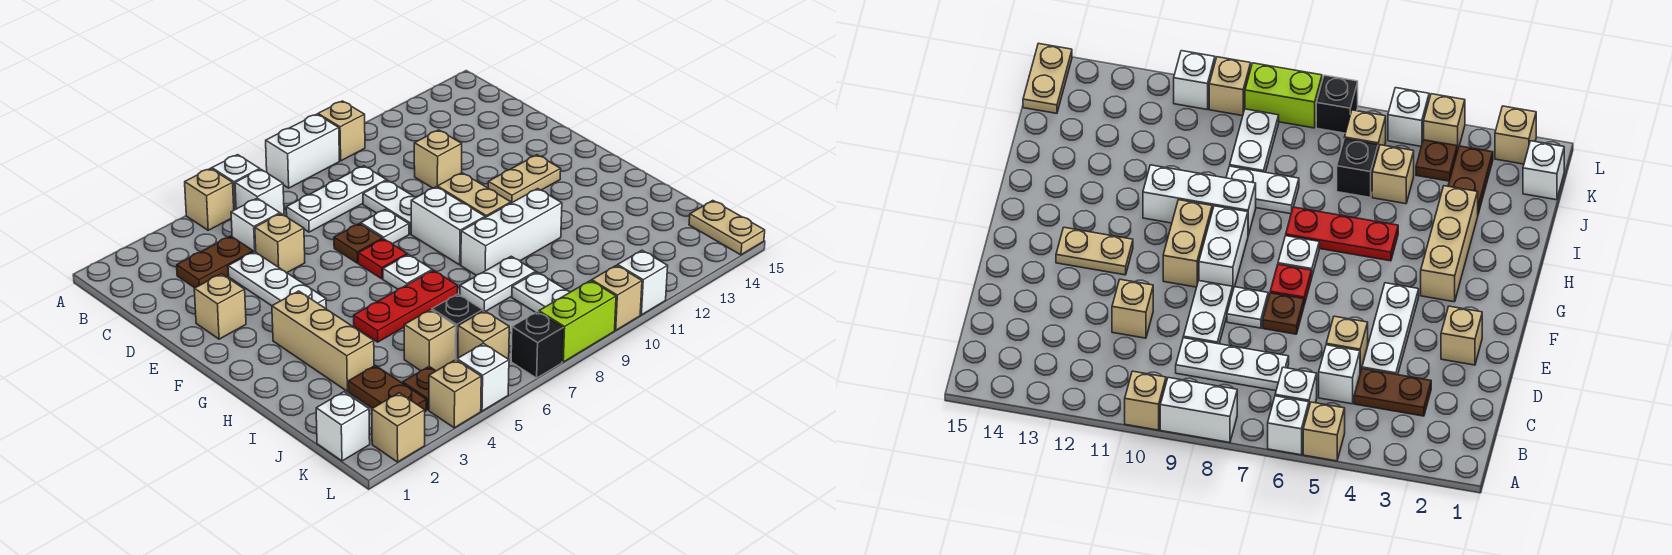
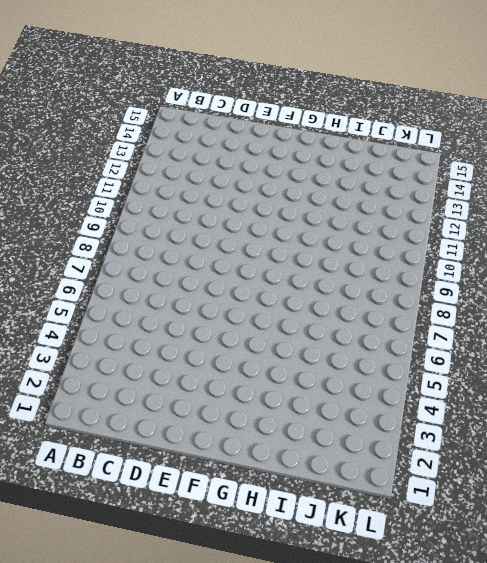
none -> tan 1x1 brick [185,168,234,230]
none -> white 1x1 brick [212,155,260,210]
none -> white 1x2 brick [266,114,339,188]
none -> tan 1x1 brick [318,101,365,161]

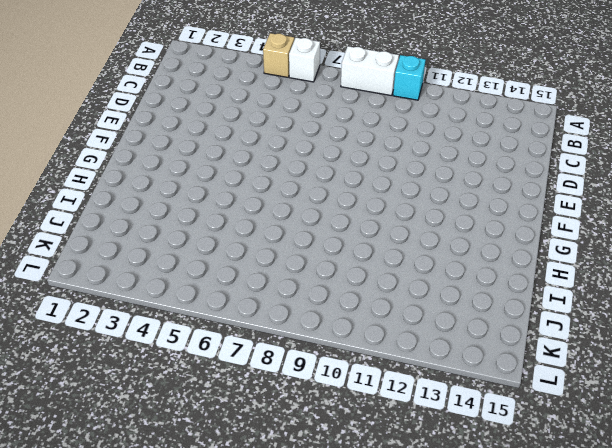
cyan 1x1 brick [393,55,426,100] -> tan 1x1 brick [318,101,365,161]
none -> white 1x1 brick [235,169,284,215]
none -> brown 1x2 plate [177,236,253,288]
none -> white 1x1 brick [231,198,280,252]
none -> white 1x3 plate [286,166,386,232]

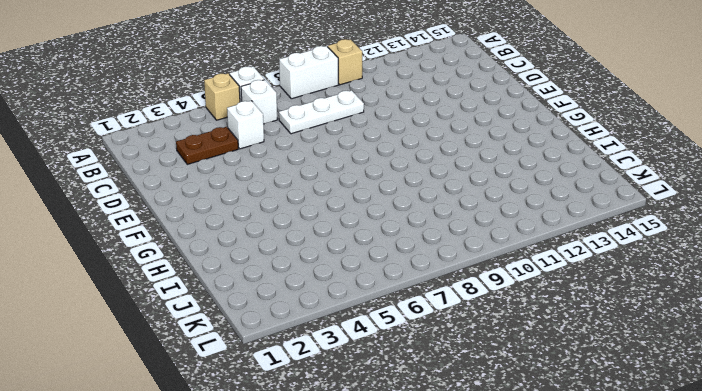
none -> white 1x3 plate [228,252,326,309]
none -> tan 1x1 brick [255,214,305,273]
none -> white 1x2 plate [363,180,416,234]
none -> tan 1x1 brick [414,130,462,188]

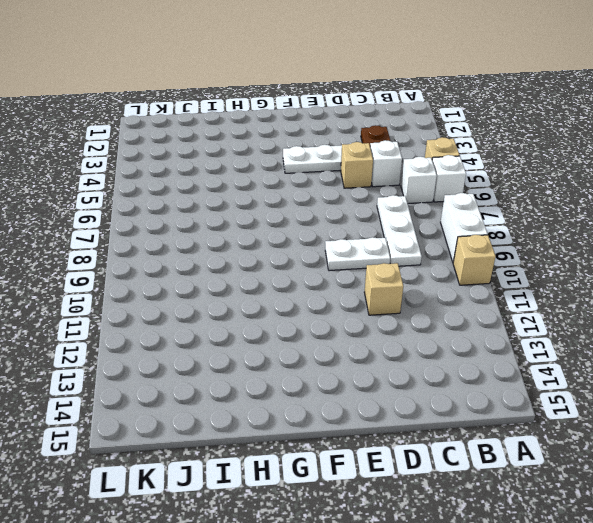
none -> tan 1x1 brick [194,274,246,339]
none -> brown 1x1 plate [334,224,383,263]
none -> white 1x1 plate [361,209,409,244]
none -> red 1x1 plate [358,239,407,279]

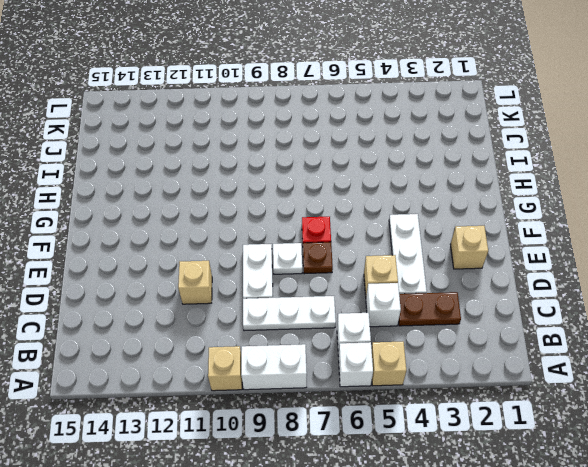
none -> white 1x2 brick [411,187,485,265]
none -> tan 1x2 brick [437,173,511,217]
none -> tan 1x2 plate [488,155,561,203]
none -> tan 1x3 brick [272,291,374,391]

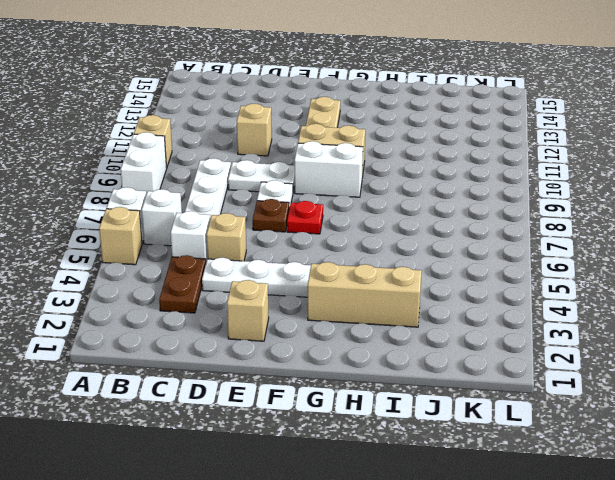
none -> white 1x1 plate [383,254,432,289]
none -> red 1x3 plate [354,270,458,342]
none -> white 1x3 brick [461,189,562,275]
none -> white 1x2 plate [460,256,536,311]

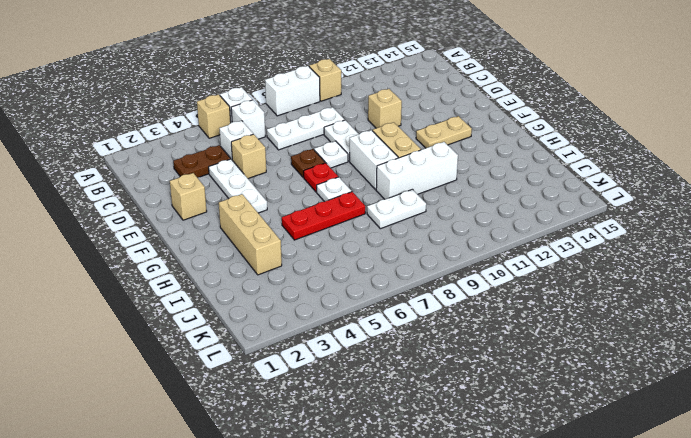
none -> brown 1x2 plate [348,365,426,411]
none -> tan 1x1 brick [404,310,456,371]
none -> black 1x1 brick [432,294,483,360]
none -> white 1x2 plate [512,272,570,313]

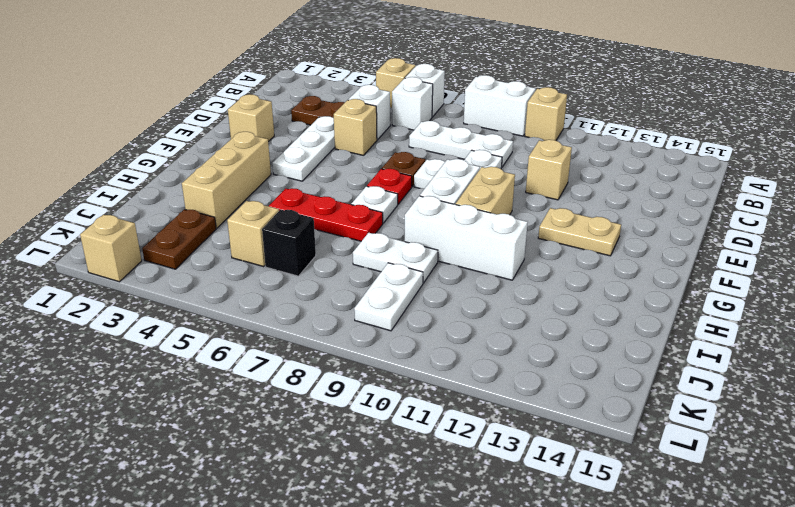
none -> white 1x1 brick [316,392,370,461]
none -> brown 1x1 plate [403,367,435,410]
none -> tan 1x1 brick [458,311,509,359]
none -> tan 1x2 plate [689,201,765,255]

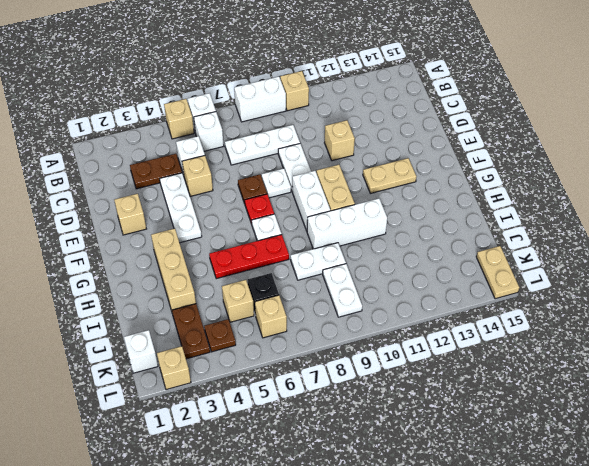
none -> tan 1x1 brick [429,360,481,428]
none -> white 1x1 brick [457,343,509,411]
none -> black 1x1 brick [511,312,563,378]
none -> lime 1x2 brick [539,281,616,362]

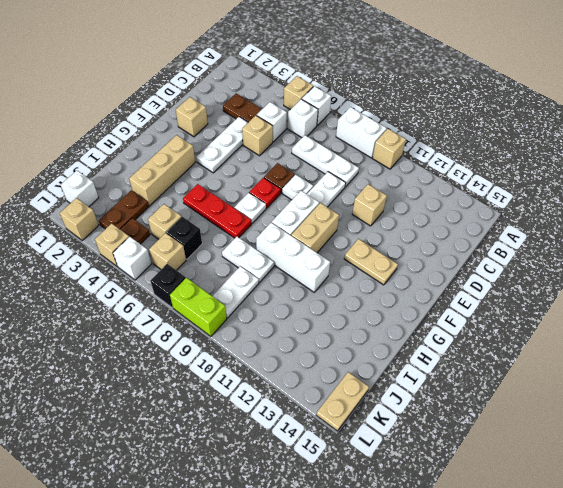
none -> tan 1x1 brick [592,265,642,330]
none -> white 1x1 brick [618,250,668,315]

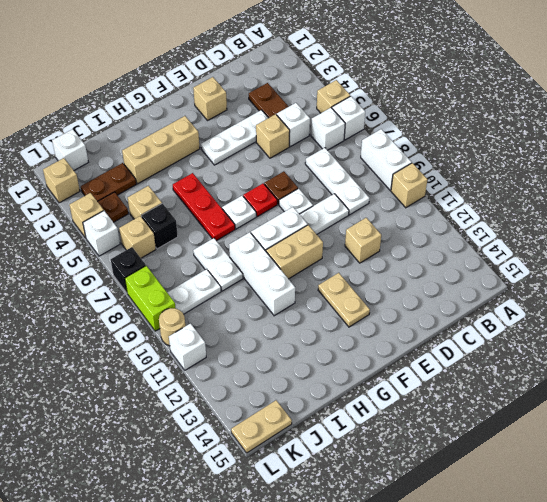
tan 1x1 round brick [159,308,185,346] -> tan 1x1 brick [592,265,642,330]

